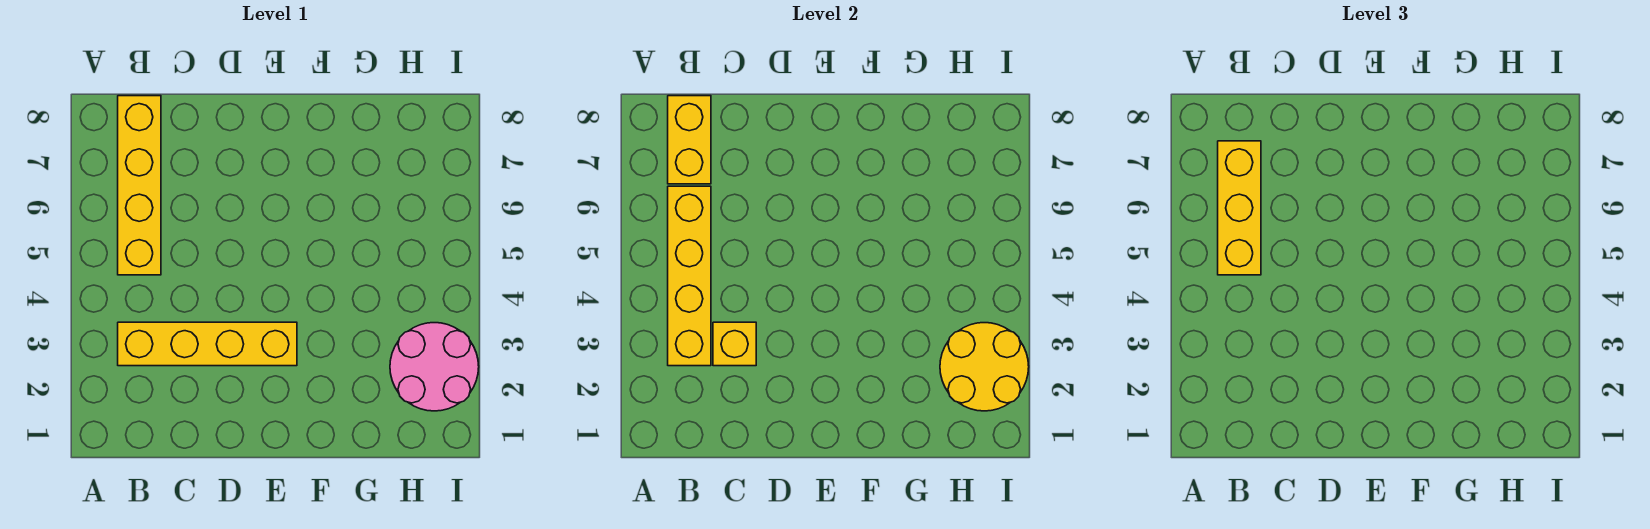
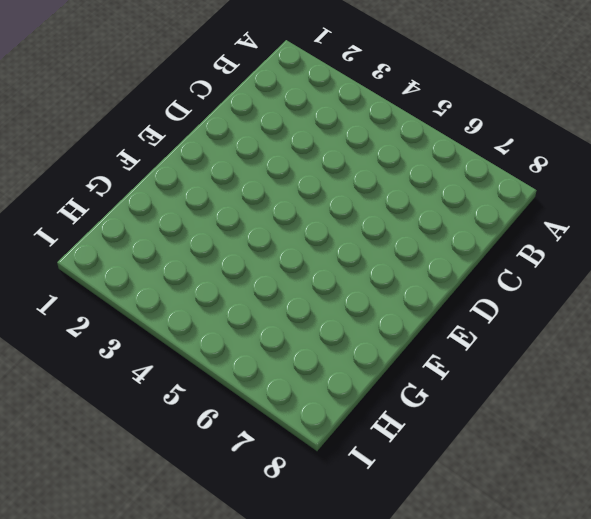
none -> yellow 1x4 brick [118,322,297,366]
none -> yellow 1x4 brick [118,96,161,275]

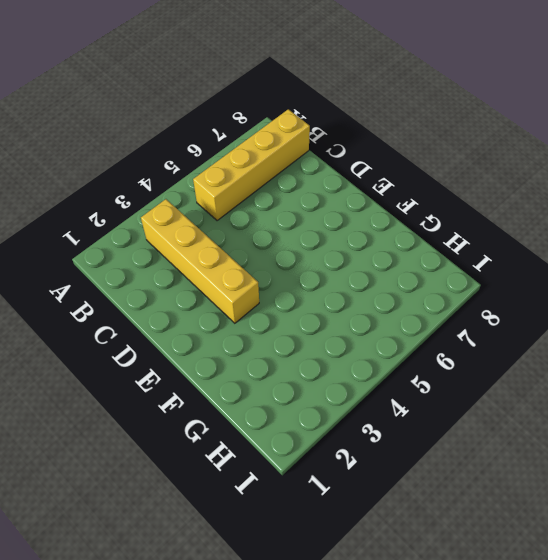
none -> pink 2x2 round brick [390,323,479,411]
none -> yellow 1x4 brick [668,186,711,366]

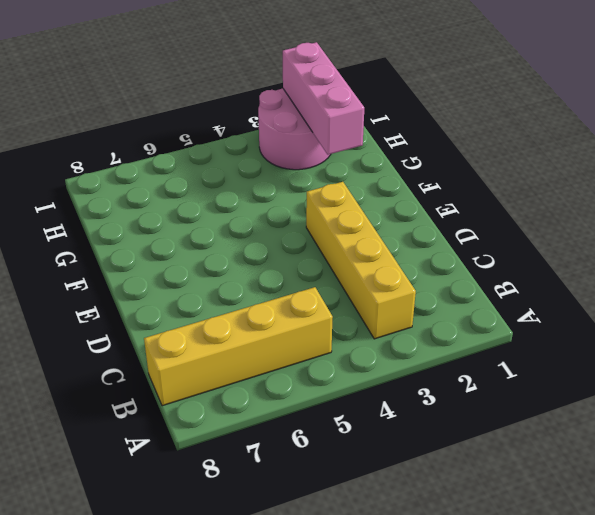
pink 1x3 brick [283,42,364,155] -> yellow 2x2 round brick [940,323,1029,411]
none -> yellow 1x4 brick [668,186,711,366]
none -> yellow 1x2 brick [668,96,711,184]

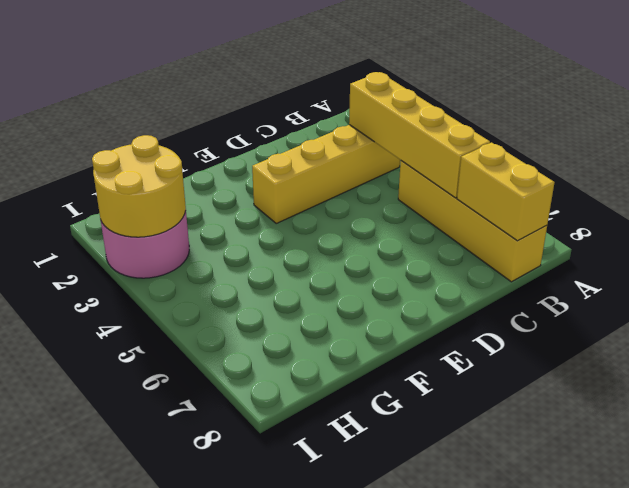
none -> yellow 1x1 brick [713,322,756,366]
none -> yellow 1x3 brick [1218,141,1261,275]

